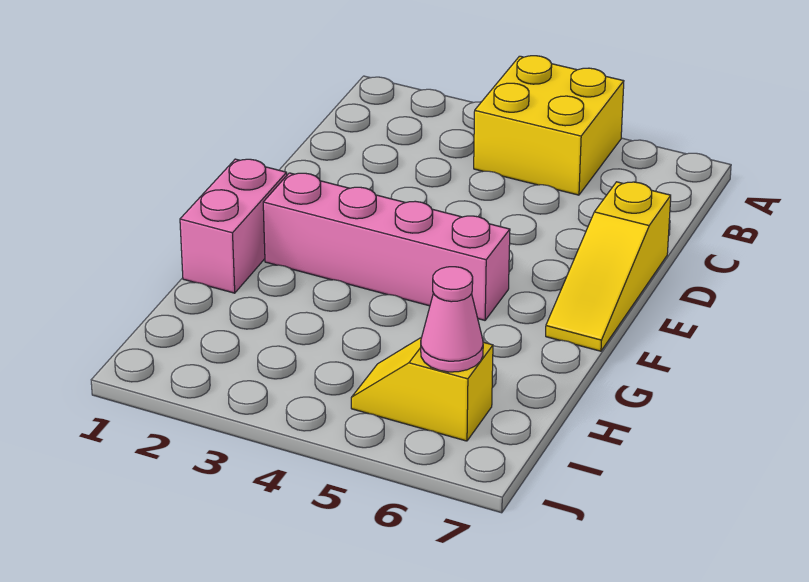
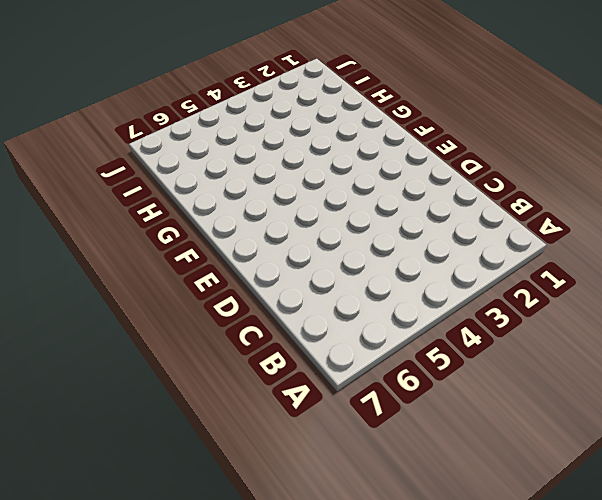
none -> yellow 2x2 brick [474,56,624,195]
none -> yellow 1x3 slope [546,182,671,351]

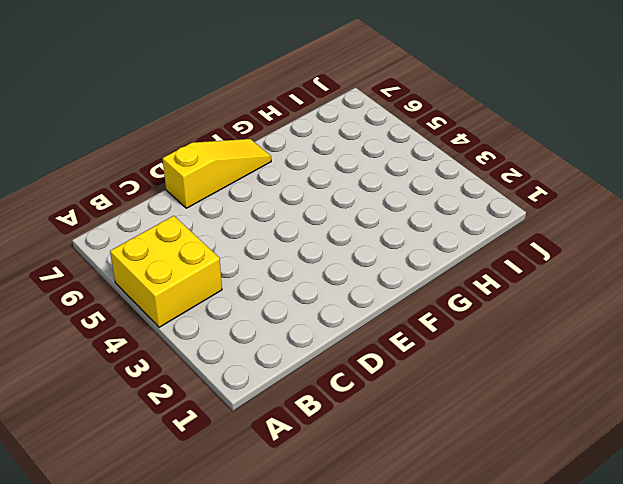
none -> pink 1x2 brick [180,159,287,293]
none -> pink 1x4 brick [263,173,510,320]

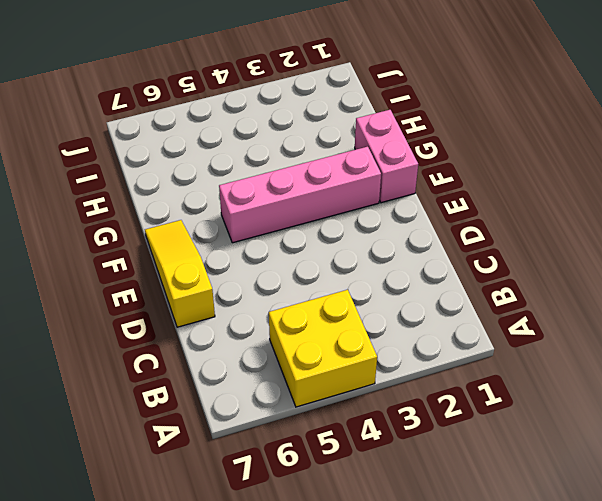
none -> yellow 1x2 slope [351,337,493,441]
none -> pink 1x1 cone [421,267,483,372]

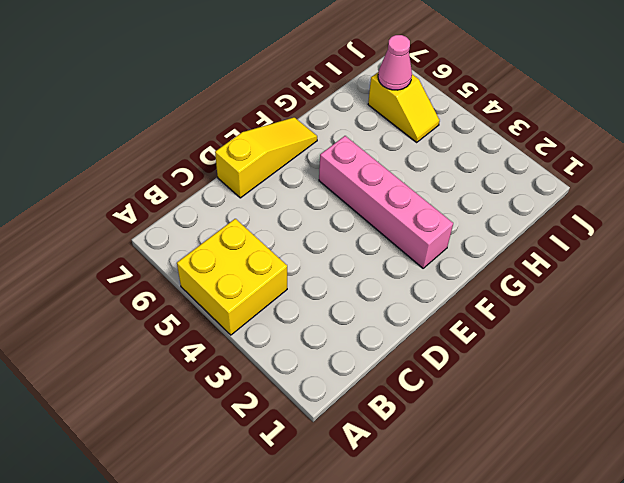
none -> pink 1x2 brick [180,159,287,293]

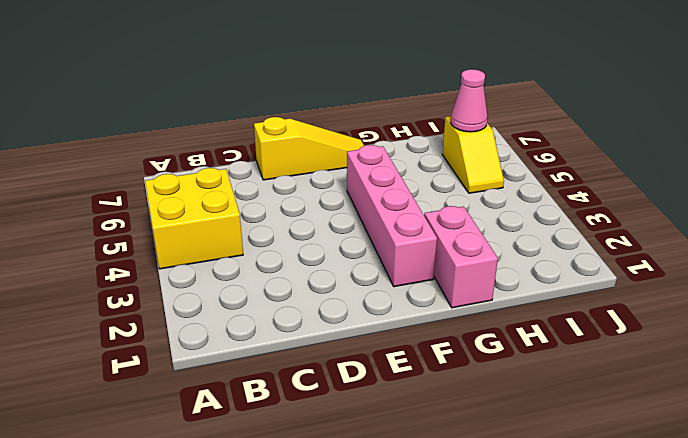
pink 1x2 brick [424,206,498,308] -> pink 1x2 brick turned to [180,159,287,293]

